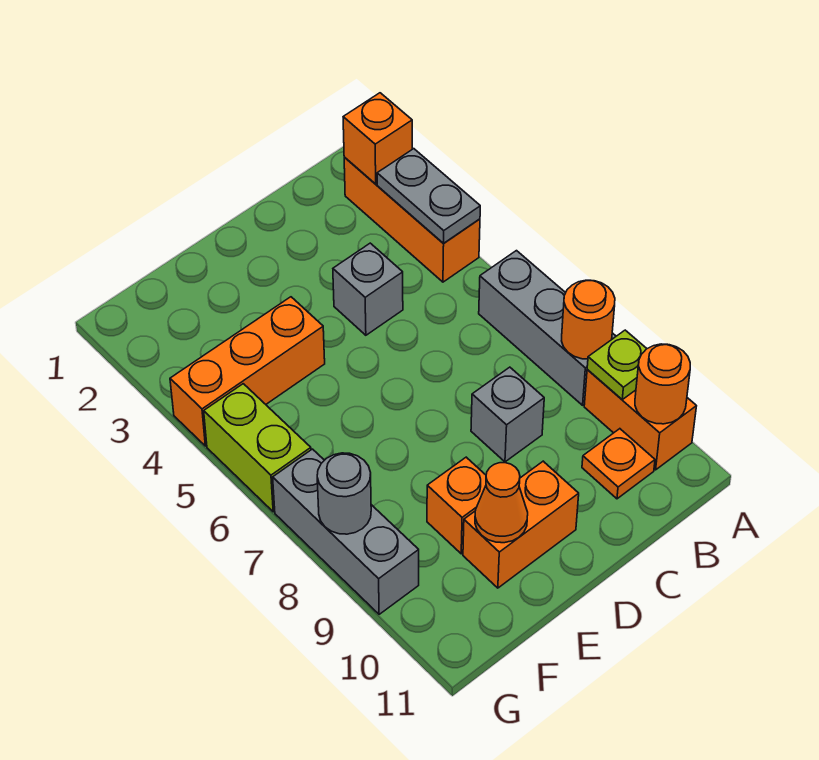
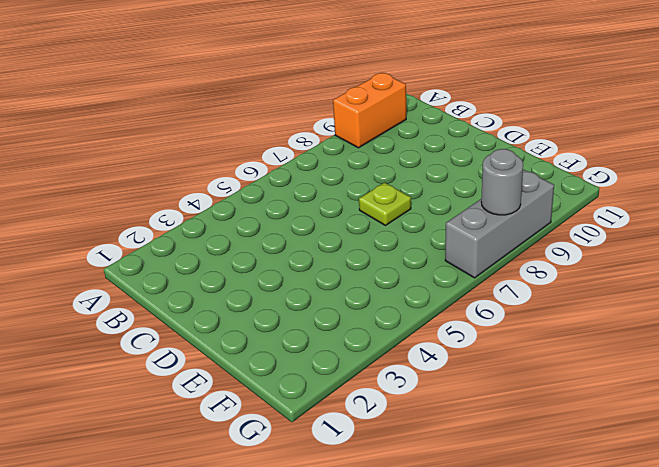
lime 1x1 plate [359,183,411,225] -> lime 1x1 plate moved to [587,330,647,399]
none -> orange 1x3 brick [344,157,480,282]
none -> grey 1x3 brick [479,251,616,405]
none -> orange 1x1 plate [582,429,655,499]

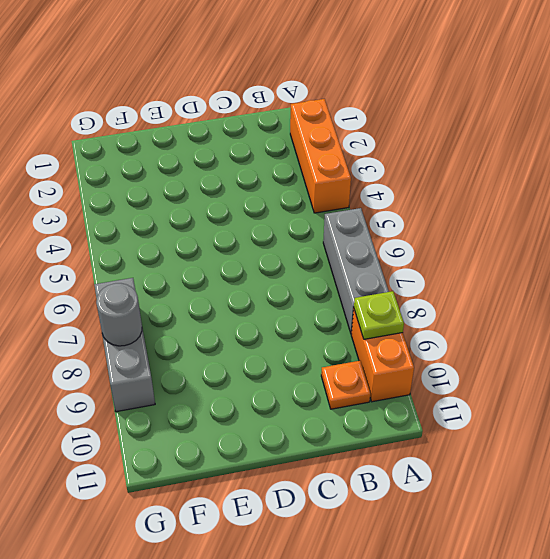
none -> grey 1x1 brick [333,243,403,335]
none -> grey 1x1 brick [471,367,544,462]
none -> orange 1x2 brick [463,461,579,588]

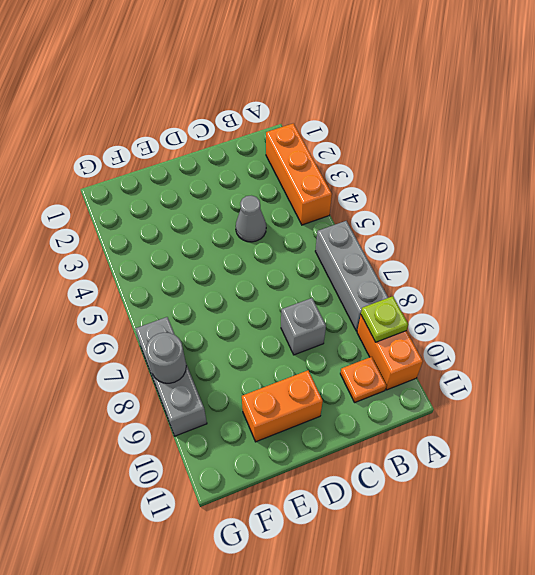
grey 1x1 cone [236,196,266,242] -> grey 1x1 brick [333,243,403,335]
none -> orange 1x3 brick [170,297,325,446]
none -> orange 1x1 brick [427,457,486,554]
none -> lime 1x2 brick [204,384,311,512]

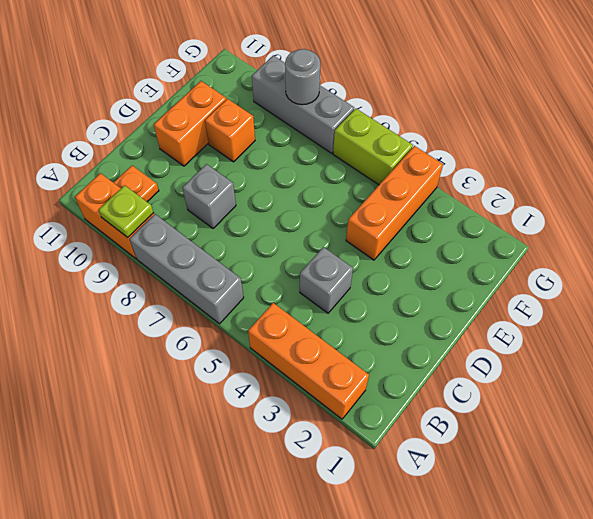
none -> orange 1x1 brick [343,93,412,184]
none -> grey 1x2 plate [377,149,480,244]
none -> orange 1x1 round brick [562,280,615,359]

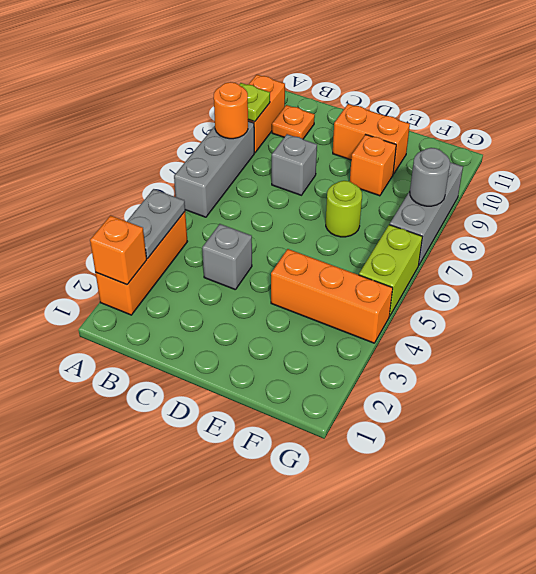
lime 1x1 round brick [326,181,362,237] -> none
none -> orange 1x1 round brick [635,344,690,424]
none -> orange 1x1 cone [475,463,528,543]

